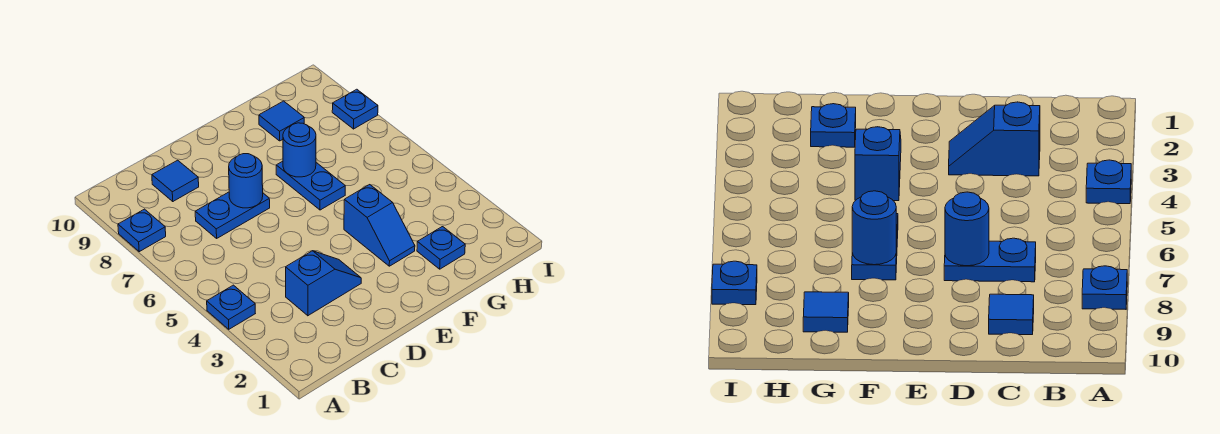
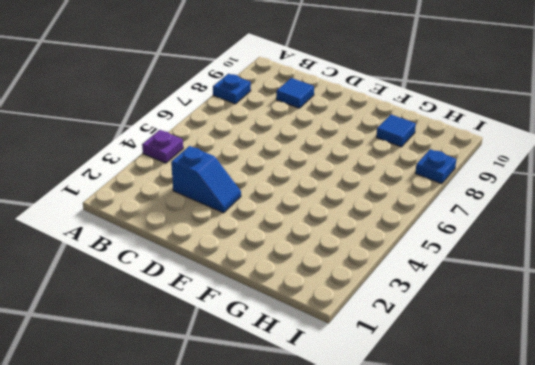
purple 1x1 plate [142,130,183,163] -> blue 1x1 plate [207,285,255,329]
none -> blue 1x2 plate [195,192,270,238]
none -> blue 1x2 slope [344,185,415,266]
none -> blue 1x2 plate [276,161,345,210]

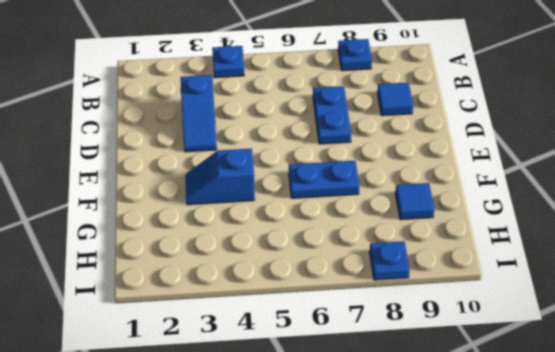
none -> blue 1x1 plate [417,227,465,269]
none -> blue 1x1 round brick [229,154,263,208]
none -> blue 1x1 round brick [283,123,316,177]

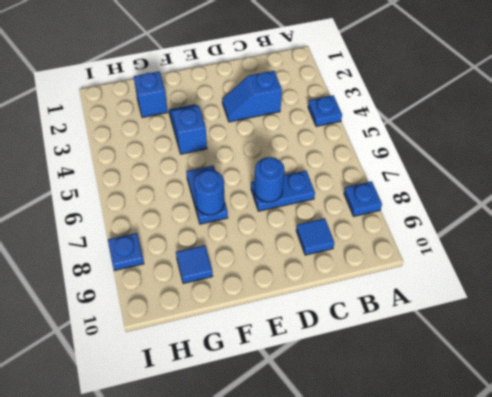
blue 1x1 brick [134,71,168,118] -> blue 1x1 plate [417,227,465,269]

